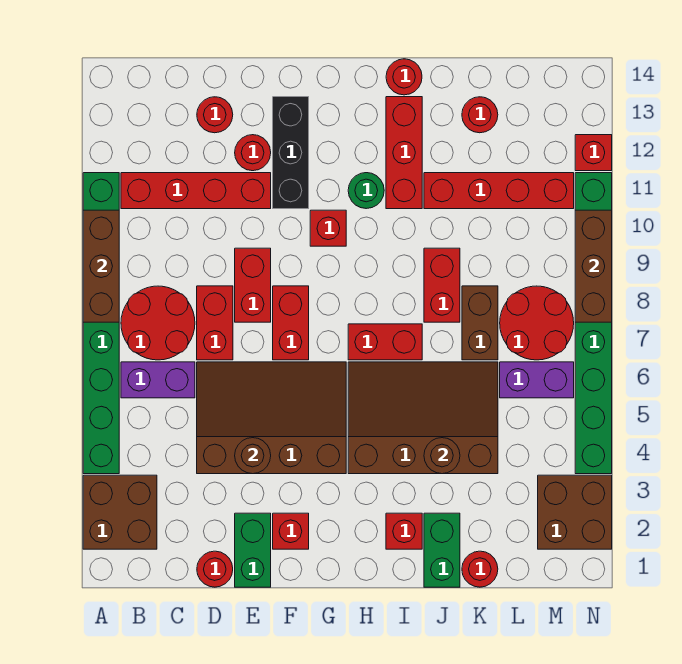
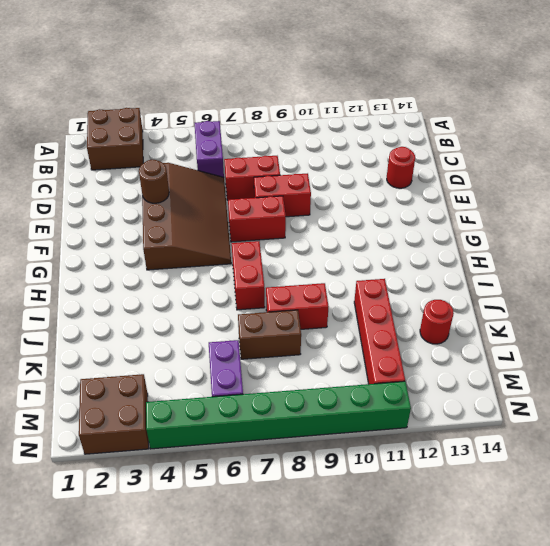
none -> green 1x8 brick [83,173,119,474]
none -> red 2x2 round brick [121,286,195,360]
none -> red 1x4 brick [121,173,271,209]
none -> red 1x1 round brick [197,551,233,587]

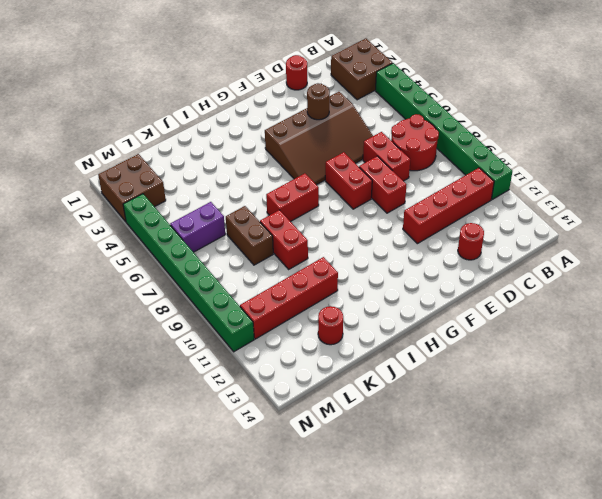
none -> purple 1x2 brick [121,362,195,398]
none -> green 1x2 brick [235,513,271,587]
none -> red 1x1 round brick [235,135,271,171]
none -> red 1x1 brick [273,513,309,549]

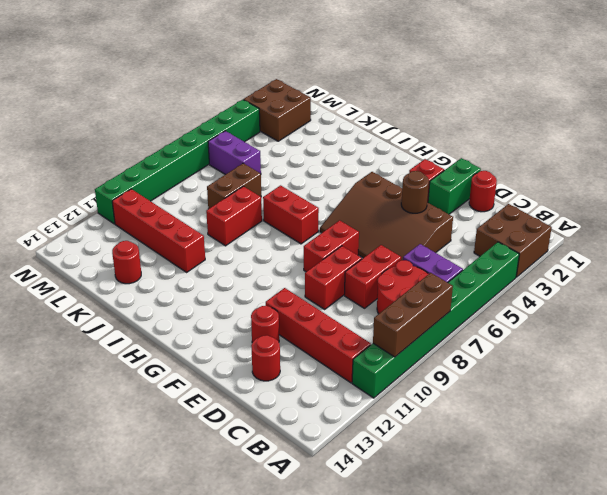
none -> black 1x3 brick [273,97,309,209]
none -> red 1x1 brick [310,210,346,246]
none -> brown 3x4 slope [348,362,498,474]
none -> green 1x1 round brick [348,173,384,209]

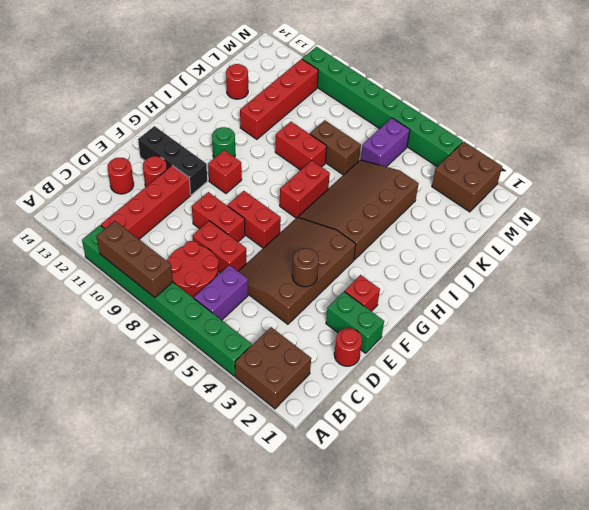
none -> red 1x1 brick [386,513,422,549]
none -> red 1x3 brick [386,97,422,209]
none -> red 1x1 round brick [386,59,422,95]
none -> green 1x2 brick [424,513,460,587]

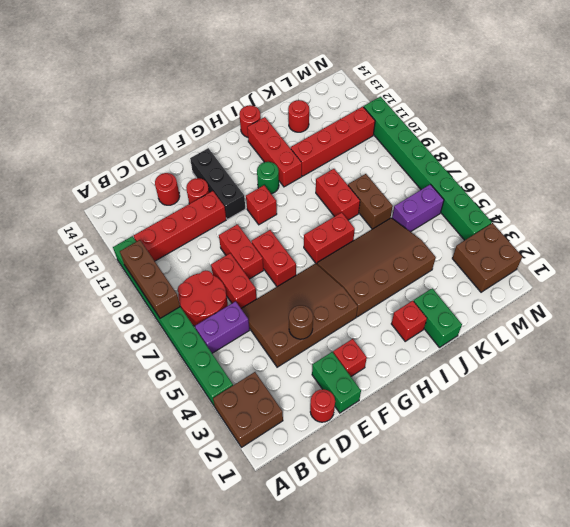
none -> red 1x1 round brick [462,551,498,587]
none -> red 2x2 round brick [500,286,574,360]
none -> red 1x1 brick [575,135,612,171]
none -> brown 1x1 round brick [424,438,460,474]

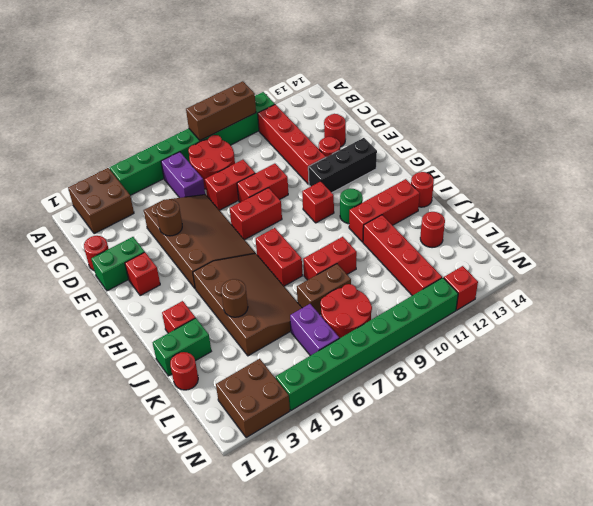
none -> brown 1x3 brick [575,210,612,322]

